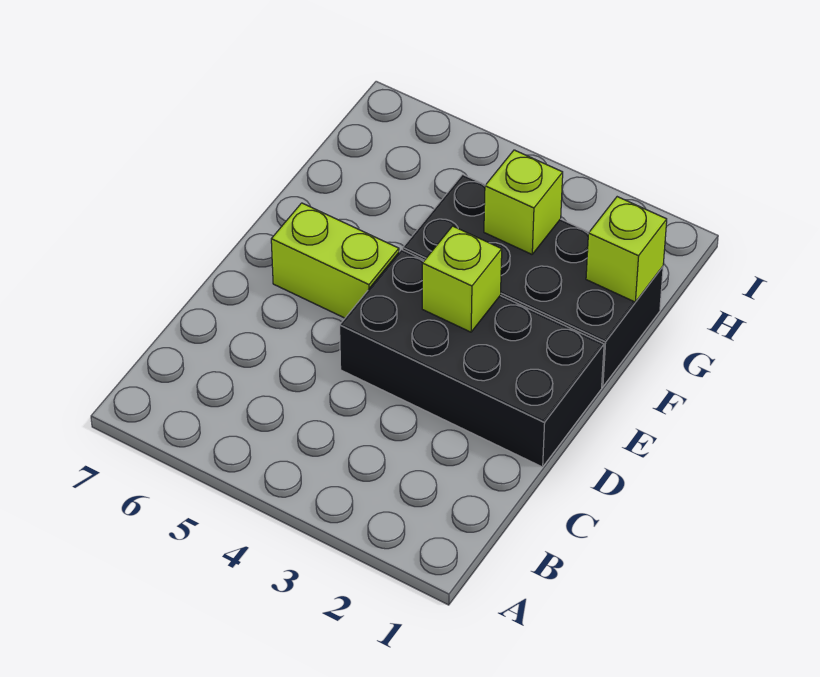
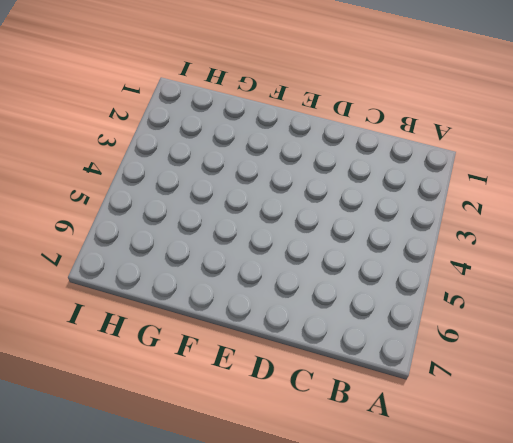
none -> black 2x4 brick [340,249,604,467]
none -> lime 1x2 brick [271,203,399,318]

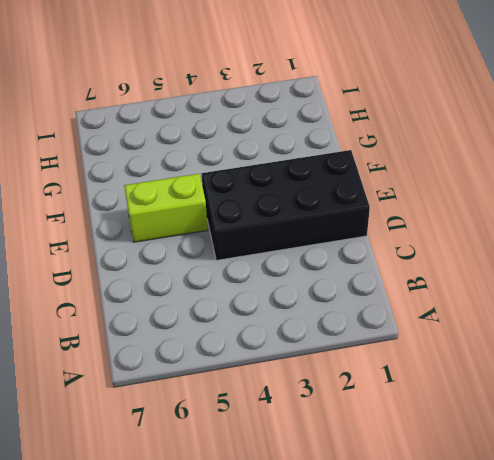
none -> black 2x4 brick [403,174,663,387]
none -> lime 1x1 brick [422,226,502,332]

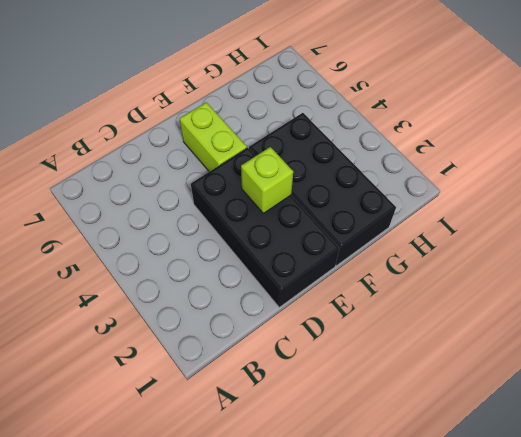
none -> lime 1x1 brick [586,197,667,302]
none -> lime 1x1 brick [484,150,563,254]

